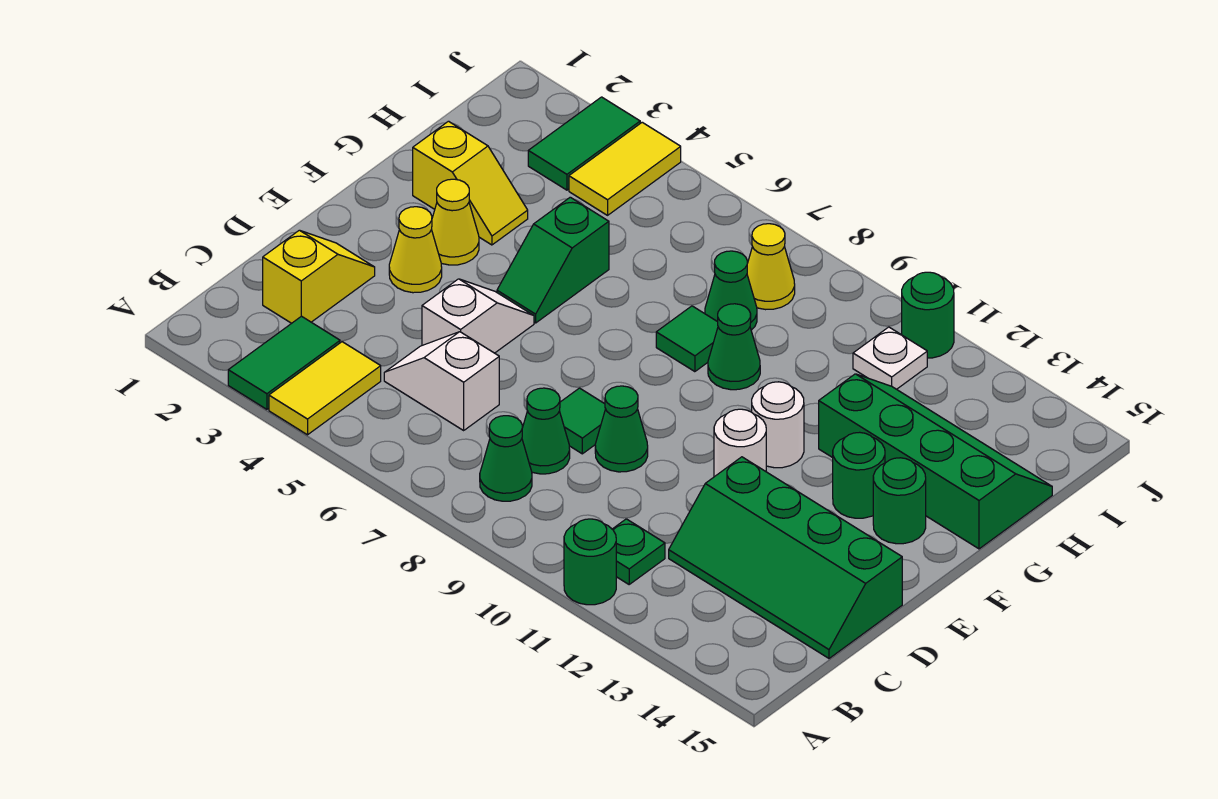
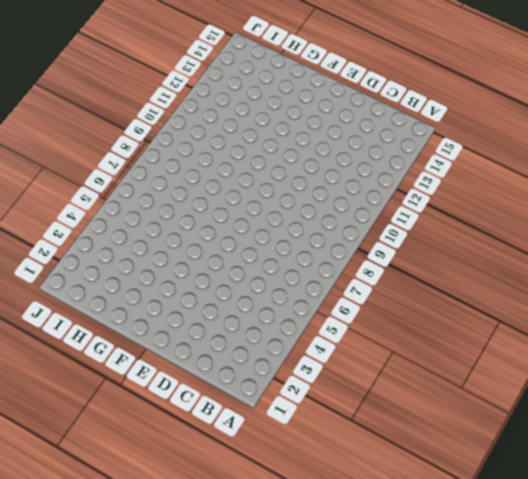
none -> green 1x2 tile [228,316,340,409]
none -> yellow 1x2 tile [269,342,381,435]
none -> green 1x1 round brick [564,519,616,605]

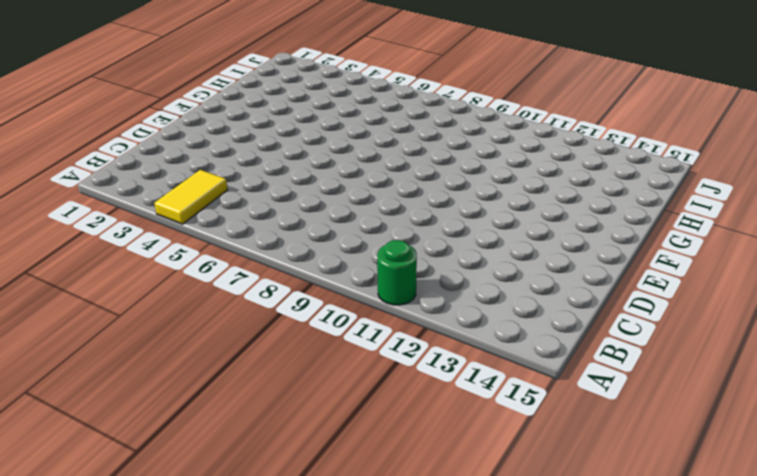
none -> green 1x2 tile [228,316,340,409]
none -> green 1x1 cone [480,416,532,501]
none -> green 1x1 plate [613,519,665,584]

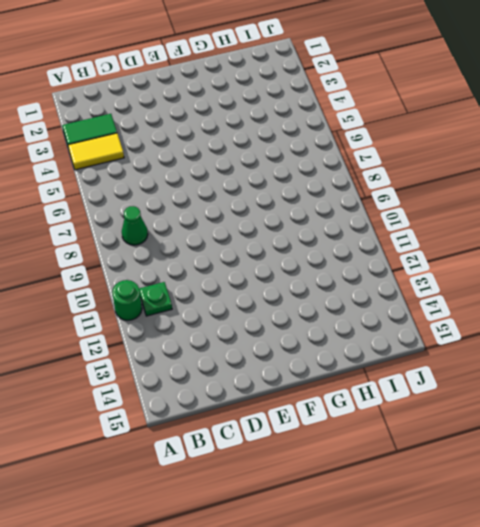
none -> yellow 1x2 slope [263,230,375,323]
none -> white 1x2 slope [384,332,499,430]
none -> green 1x1 cone [522,388,570,474]

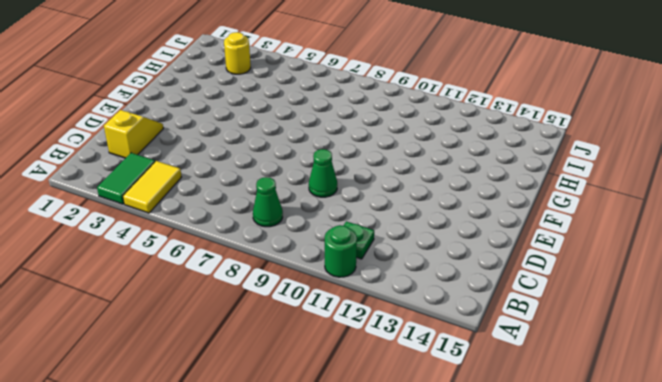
yellow 1x1 round brick [224,32,251,74] -> green 1x2 tile [528,97,640,190]
none -> white 1x2 slope [384,332,499,430]
none -> green 1x1 cone [522,388,570,474]
none -> green 2x4 slope [669,457,902,658]

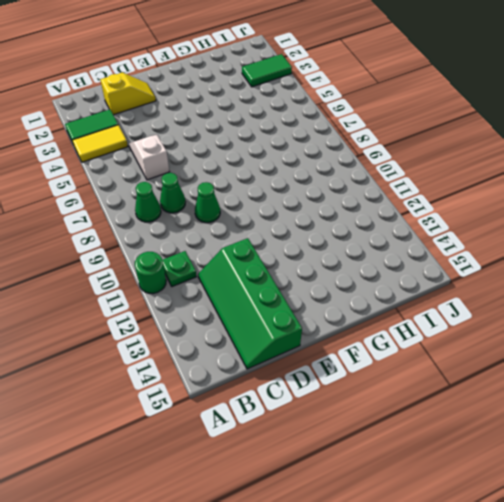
none -> white 1x2 slope [422,279,534,353]
none -> green 1x1 tile [560,388,606,454]
none -> yellow 1x1 cone [389,207,442,293]

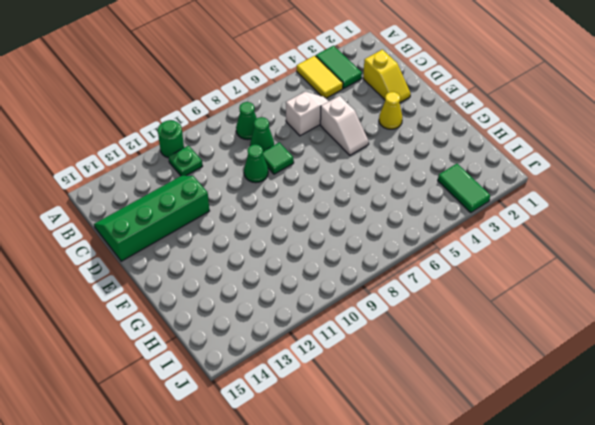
none -> white 1x1 round brick [714,409,766,477]
none -> yellow 1x1 cone [432,179,479,265]
none -> green 1x2 slope [497,197,609,323]

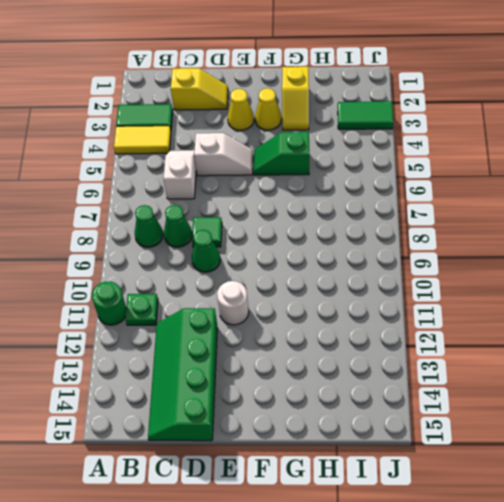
none -> white 1x1 round brick [752,382,804,468]
none -> green 1x1 round brick [833,432,885,518]
none -> green 1x1 round brick [873,458,926,544]

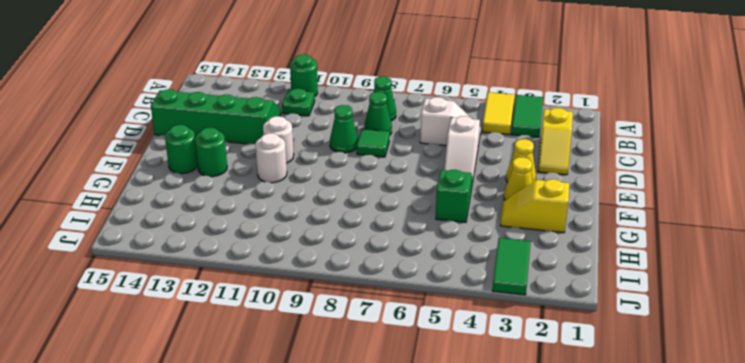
none -> green 1x1 tile [656,306,718,372]
none -> green 1x1 cone [708,304,760,390]
none -> green 2x4 slope [819,374,1052,549]

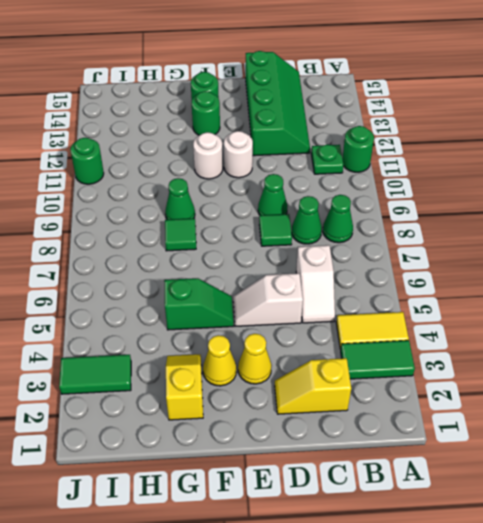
none -> green 2x4 slope [819,374,1052,549]
none -> green 1x1 cone [705,251,757,330]
none -> yellow 1x2 tile [569,122,681,215]

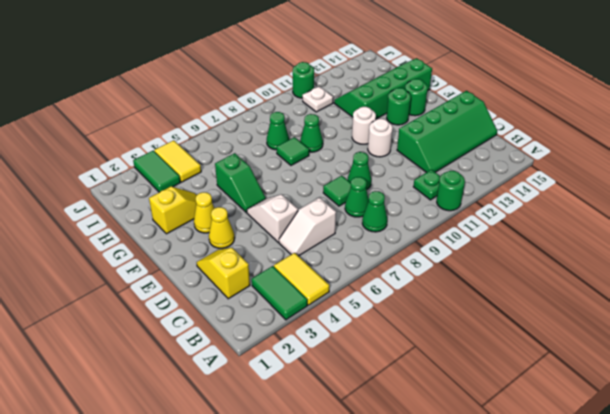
none -> yellow 1x1 cone [747,224,795,310]

